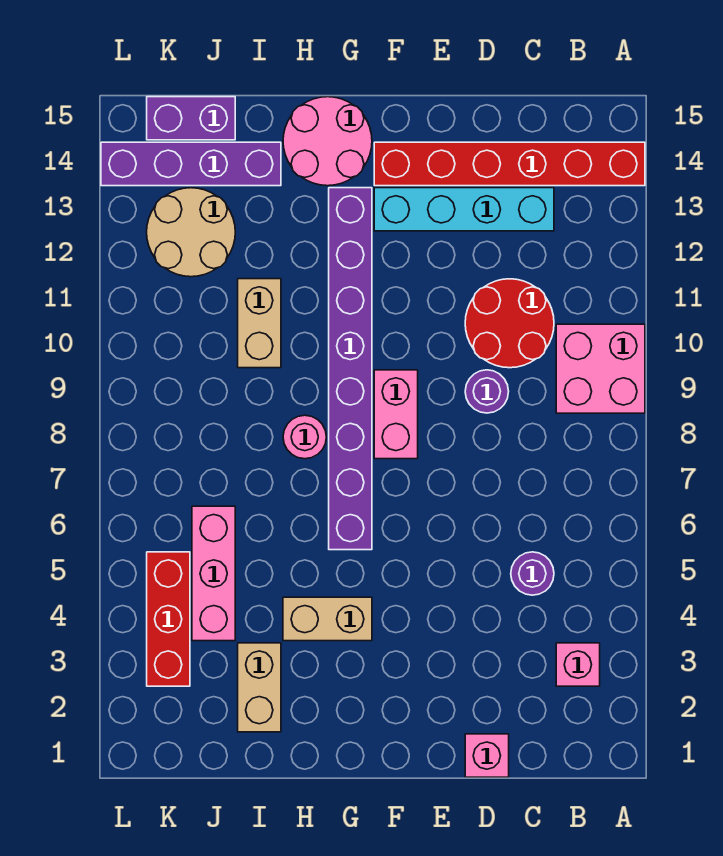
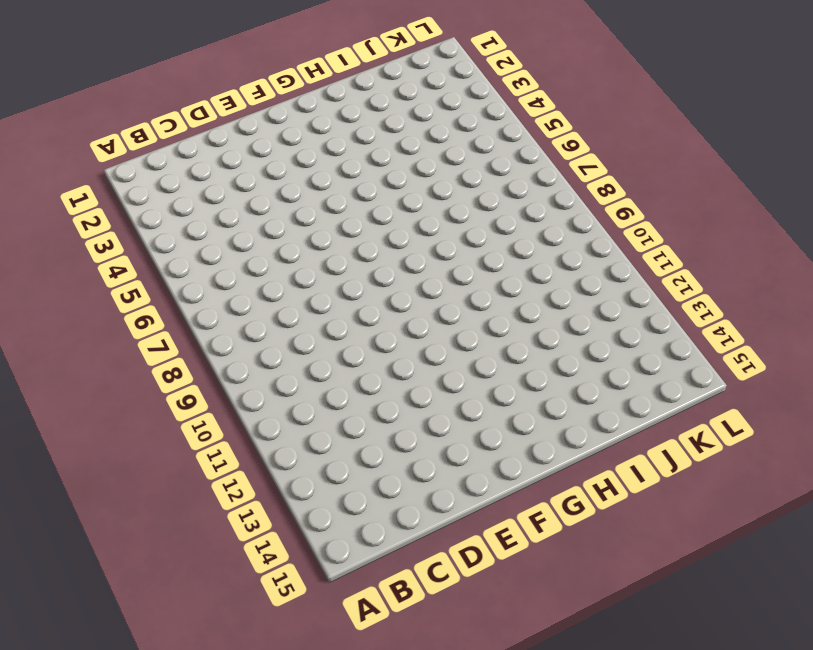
none -> pink 2x2 brick [556,324,645,413]
none -> red 1x6 brick [374,142,645,186]
none -> pink 1x1 brick [556,643,600,686]

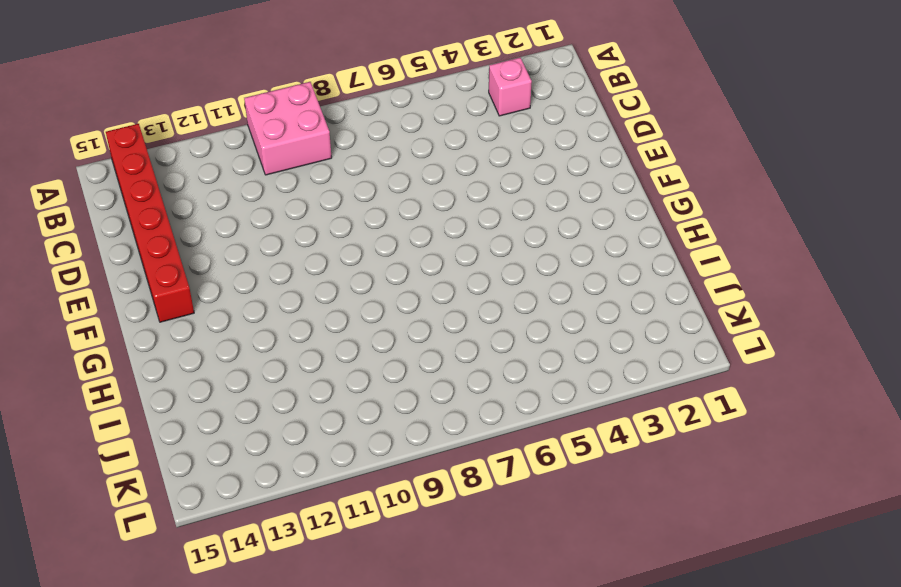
none -> purple 1x1 round brick [511,552,554,595]
none -> red 2x2 round brick [465,279,554,368]
none -> cyan 1x4 brick [374,188,554,231]

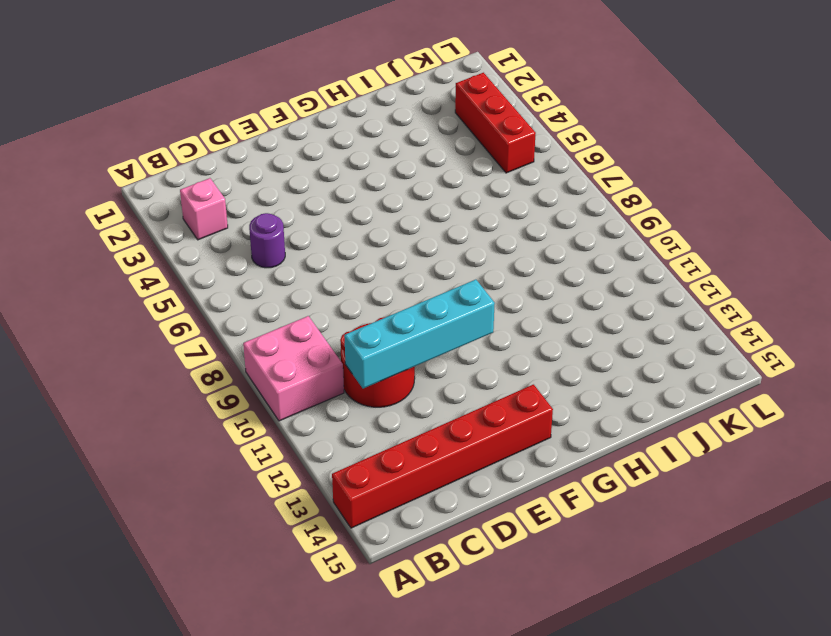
cyan 1x4 brick [344,280,495,388] -> cyan 1x4 brick moved to [374,188,554,231]
none -> pink 1x1 brick [465,734,509,777]
none -> purple 1x1 round brick [465,370,509,413]
none -> pink 1x2 brick [374,370,418,459]

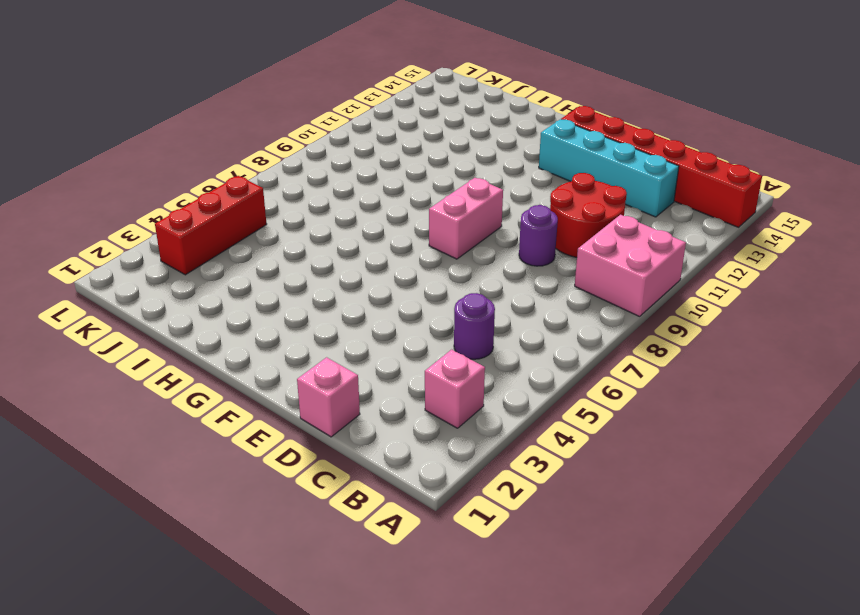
none -> tan 1x2 brick [283,597,372,641]
none -> purple 1x8 brick [329,188,372,550]
none -> pink 2x2 round brick [283,97,372,186]

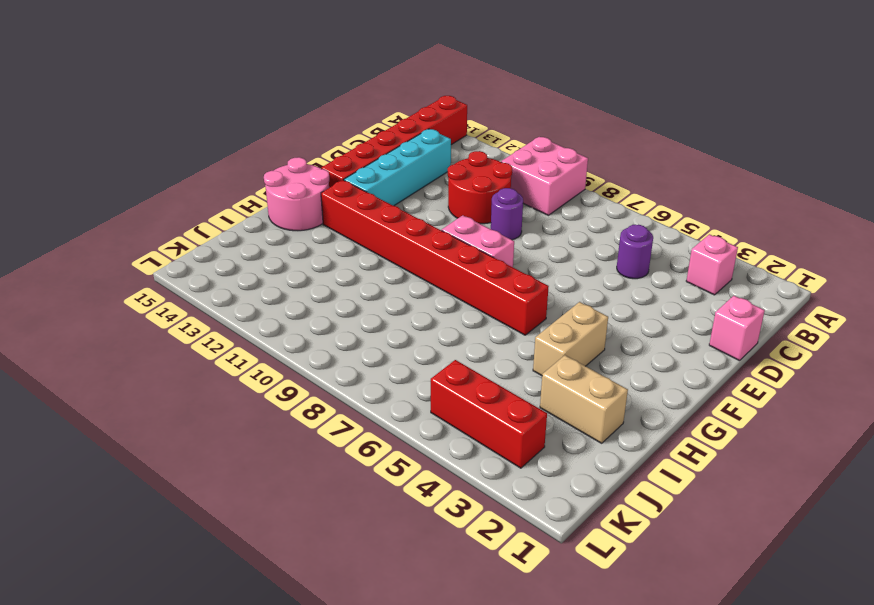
red 1x8 brick [321,180,549,335] -> purple 1x8 brick [329,188,372,550]
none -> pink 1x1 round brick [283,415,326,459]
none -> tan 1x2 brick [238,279,281,368]
none -> purple 1x4 brick [101,142,281,186]

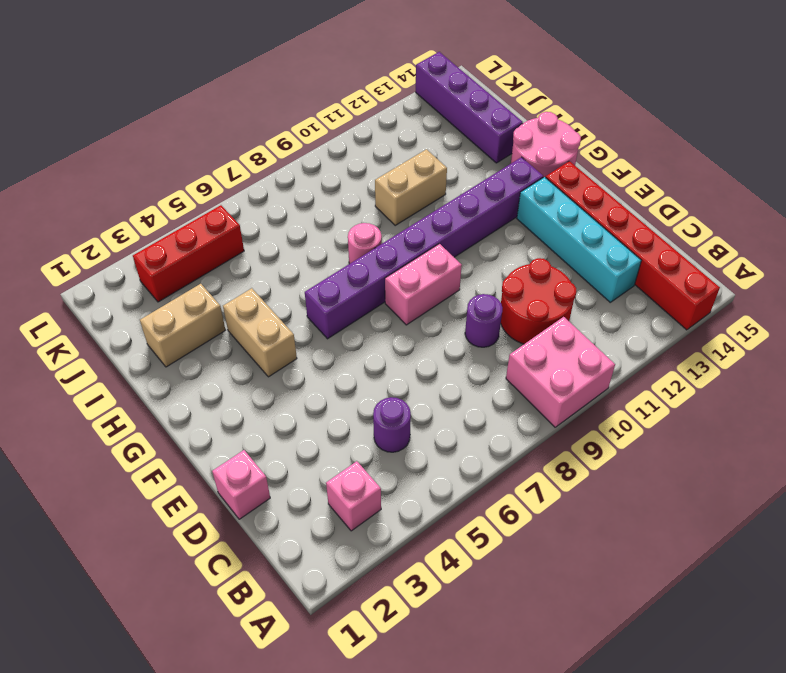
none -> pink 1x3 brick [192,506,235,641]
none -> tan 2x2 round brick [147,188,235,277]
none -> purple 1x2 brick [147,97,235,140]

